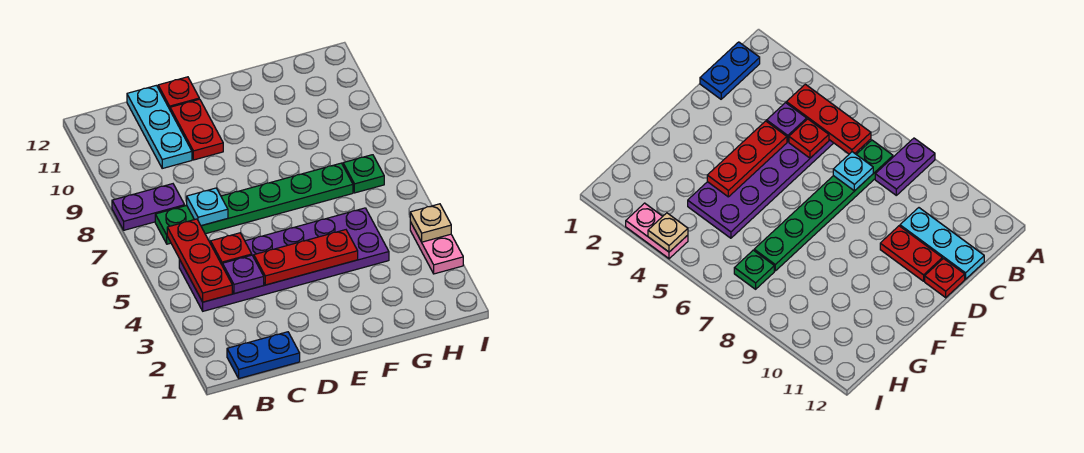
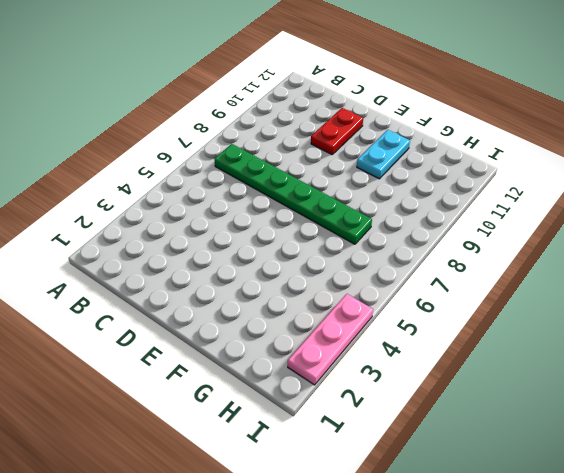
cyan 1x2 plate [357,130,410,179] -> none
pink 1x3 plate [288,294,373,385] -> pink 1x2 plate [410,222,463,274]
none -> purple 1x2 plate [112,184,185,230]
none -> blue 1x2 plate [227,332,300,378]
none -> purple 2x6 plate [179,208,389,311]

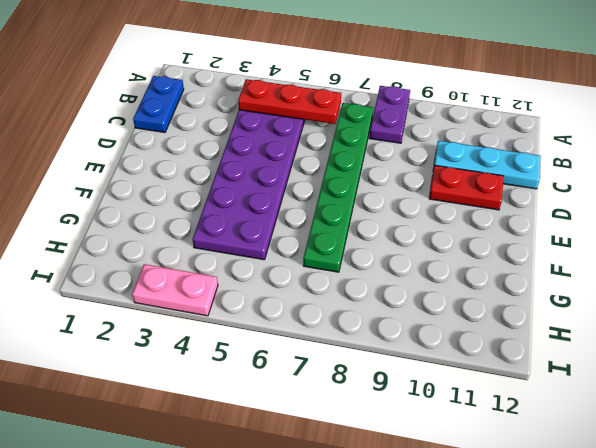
none -> red 1x1 plate [158,77,199,109]
none -> green 1x1 plate [343,155,384,193]
none -> purple 1x1 plate [223,255,264,294]

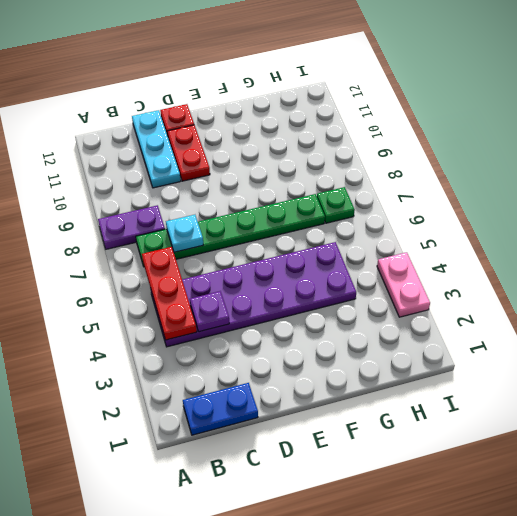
none -> red 1x1 plate [211,233,252,266]
none -> red 1x3 plate [254,230,358,285]
none -> tan 1x1 plate [410,204,451,242]

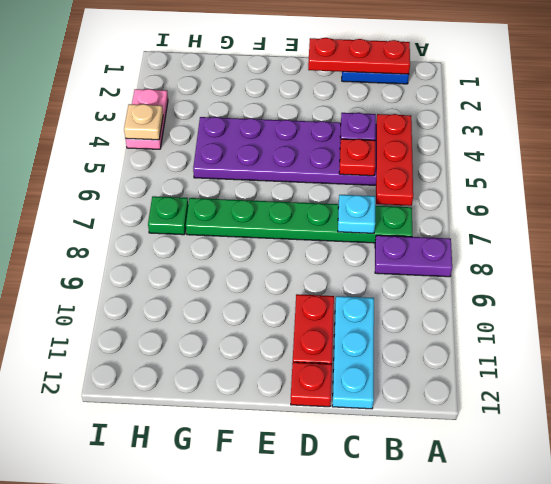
red 1x3 plate [308,38,410,74] -> red 1x3 plate moved to [254,230,358,285]

